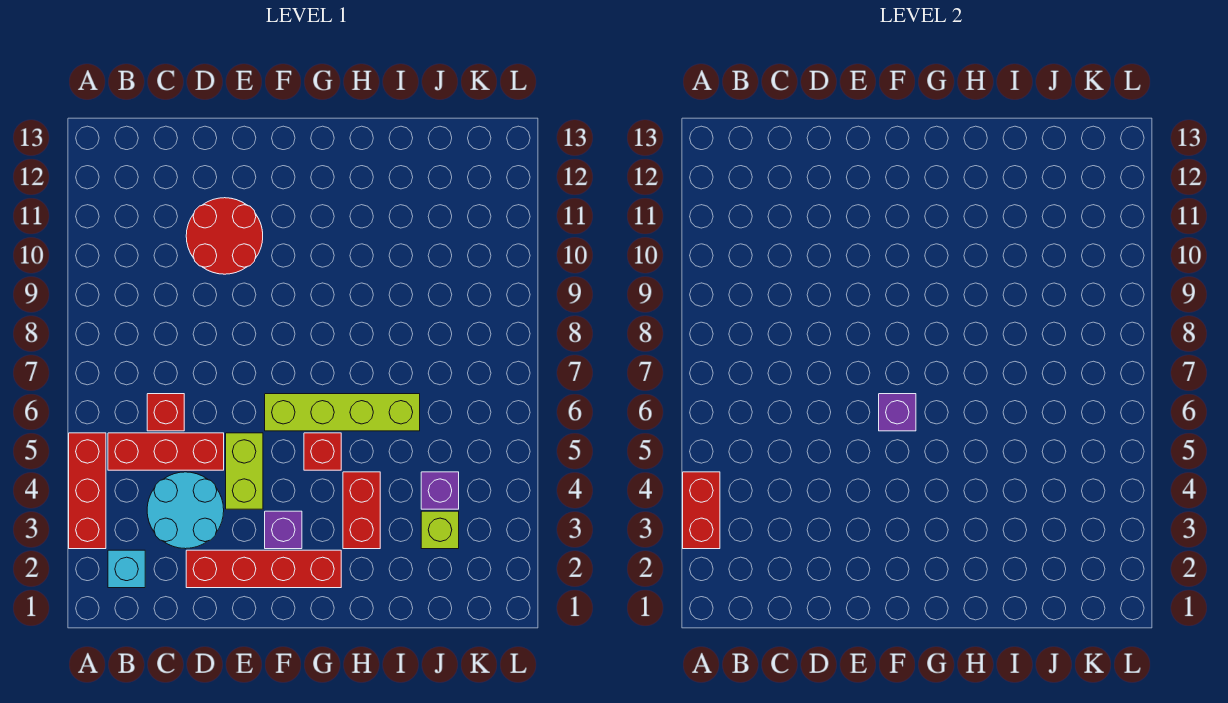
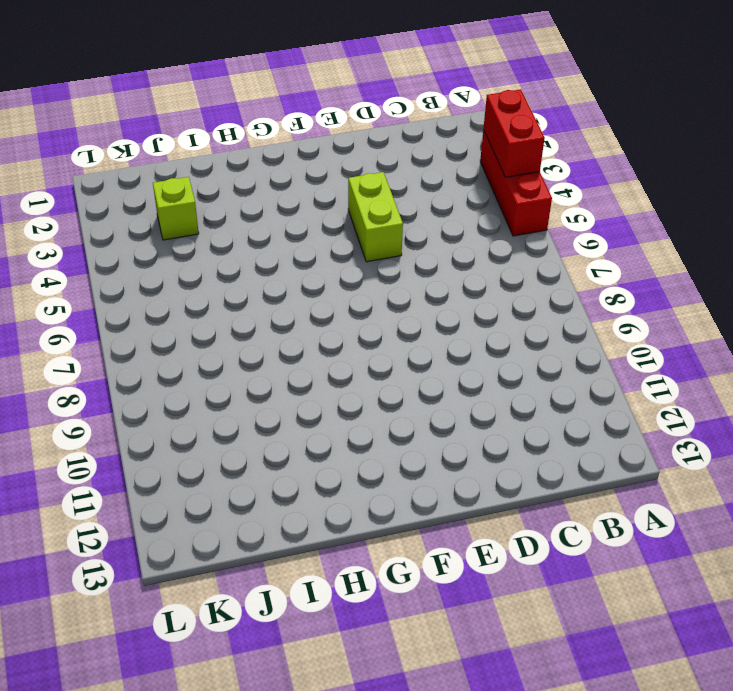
none -> cyan 1x1 brick [108,550,145,588]
none -> red 1x3 brick [108,433,224,470]
none -> cyan 2x2 round brick [147,472,224,549]

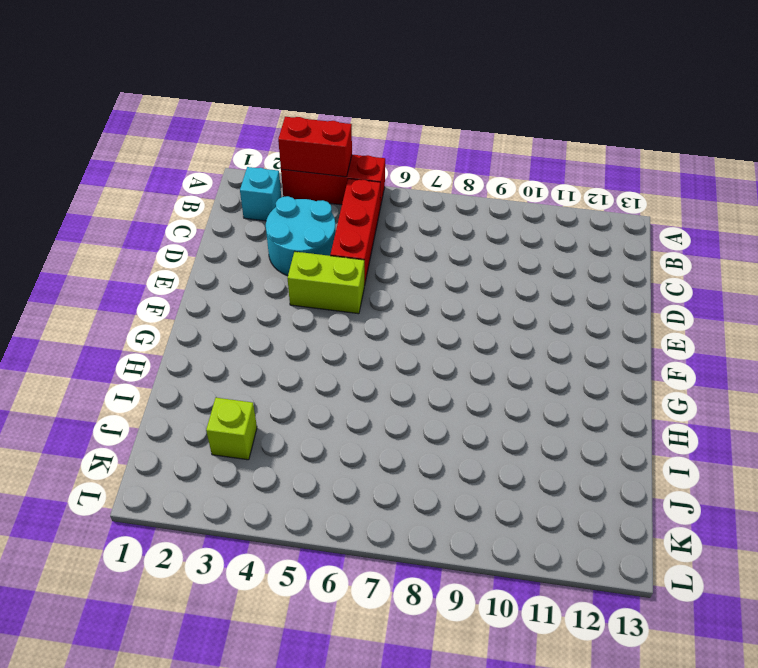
none -> red 1x1 brick [147,394,184,431]
none -> red 1x4 brick [186,550,341,588]
none -> red 2x2 round brick [186,198,263,274]

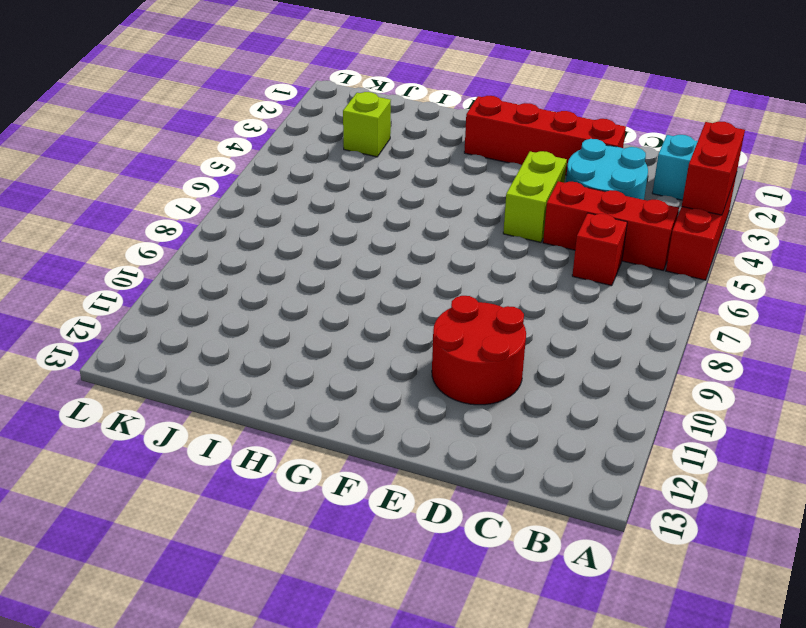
none -> purple 1x1 brick [265,511,302,549]
none -> lime 1x4 brick [265,394,420,431]
none -> red 1x1 brick [304,433,341,470]

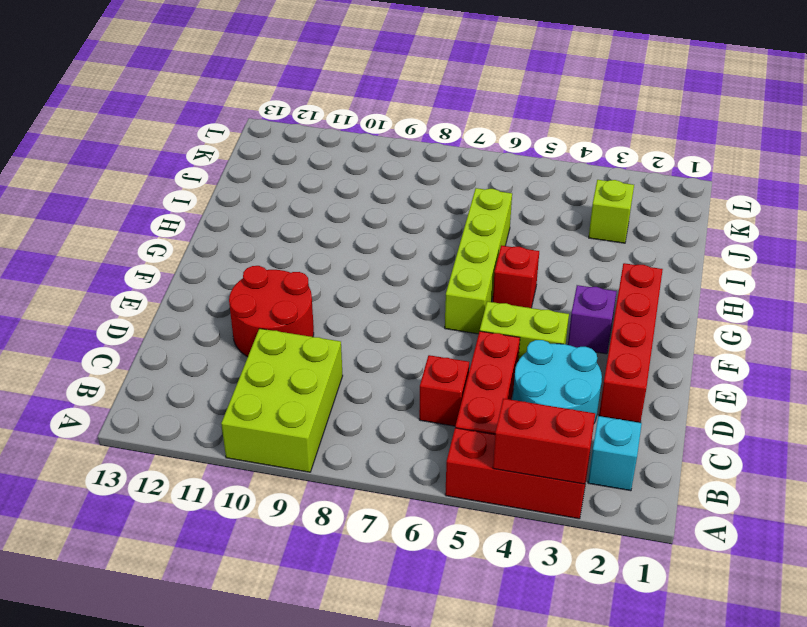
lime 2x3 brick [221,329,343,472] -> none
none -> red 1x2 brick [343,472,380,549]
none -> purple 1x1 brick [421,472,459,509]
none -> purple 1x1 brick [879,394,916,431]

